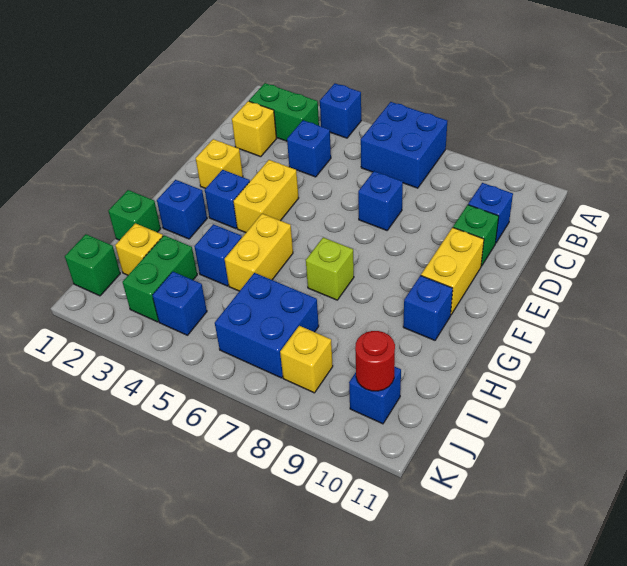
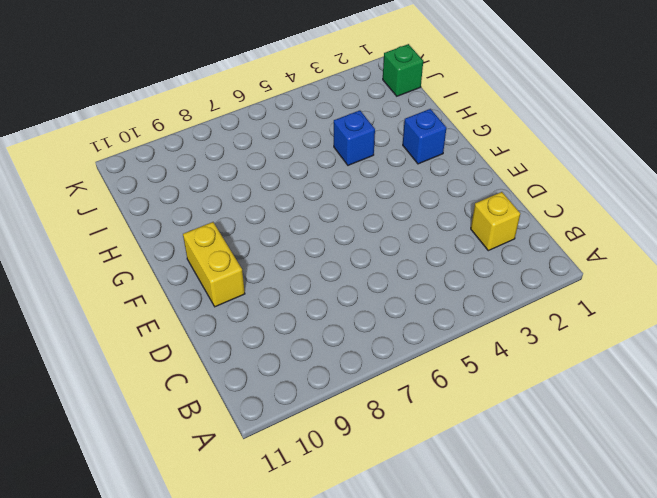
none -> blue 1x1 brick [320,83,361,138]
none -> blue 2x2 brick [361,102,447,188]
none -> green 1x2 brick [249,83,319,141]

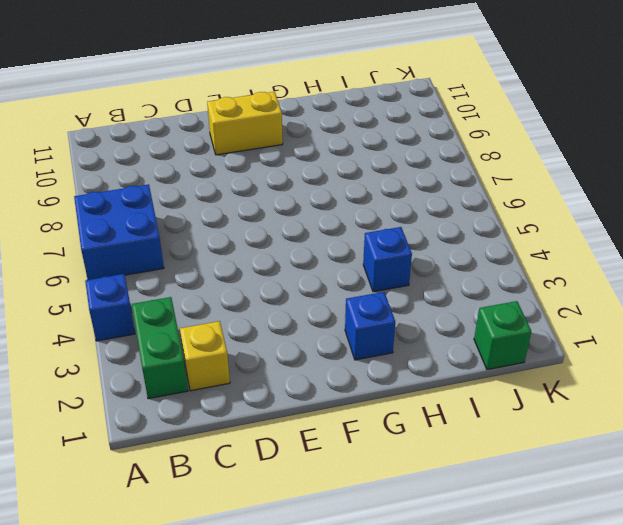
none -> blue 1x1 brick [287,120,331,177]
none -> blue 1x1 brick [468,183,513,243]
none -> blue 1x1 brick [358,171,403,230]

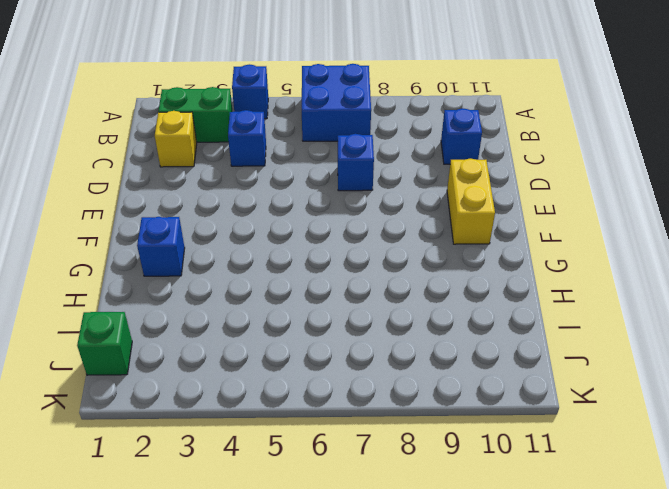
none -> green 1x1 brick [453,205,499,266]
none -> yellow 1x1 brick [196,139,243,189]
none -> yellow 1x2 brick [233,160,299,233]

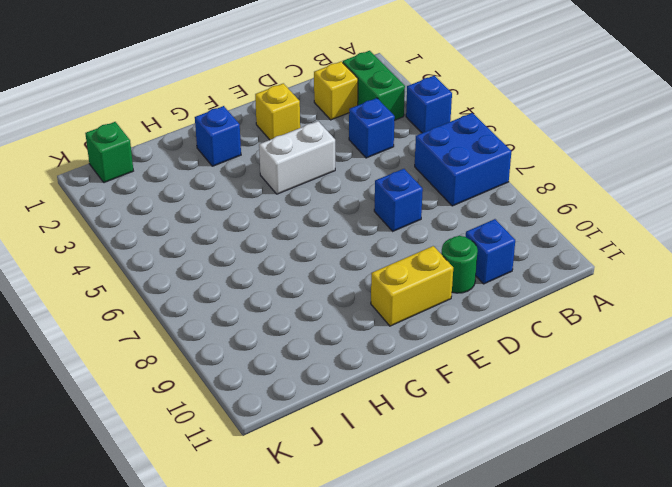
green 1x1 round brick [442,236,478,293] -> green 1x1 brick [453,205,499,266]
white 1x2 brick [259,121,335,194] -> yellow 1x2 brick [233,160,299,233]
none -> blue 1x1 brick [205,170,250,229]
none -> yellow 1x2 brick [225,214,293,291]
none -> lime 1x1 brick [306,238,354,300]

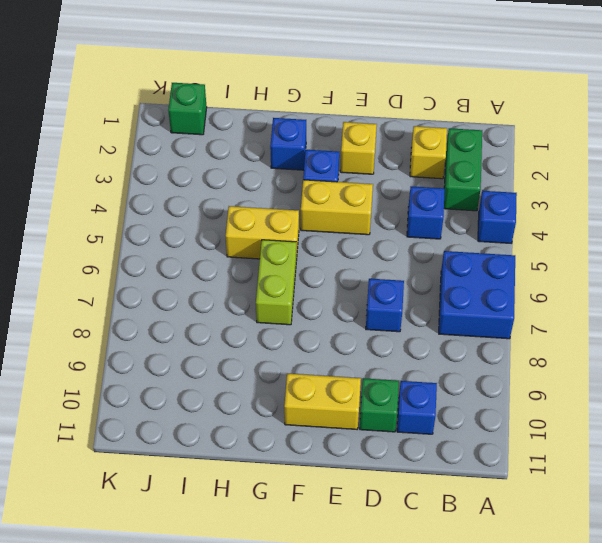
lime 1x2 brick [256,240,296,325] -> lime 1x1 brick [306,238,354,300]
none -> blue 1x1 brick [403,276,453,340]
none -> green 1x1 brick [109,190,161,240]
none -> blue 1x1 brick [194,224,242,286]

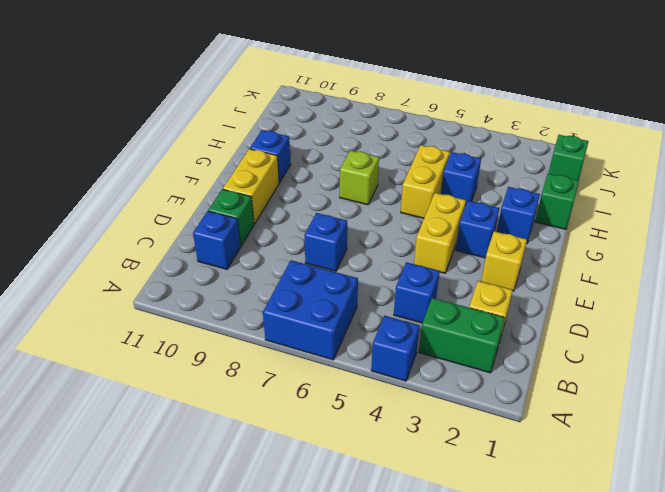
none -> yellow 1x1 brick [115,223,163,275]
none -> green 1x2 brick [123,235,197,322]
none -> blue 2x2 brick [215,273,319,378]

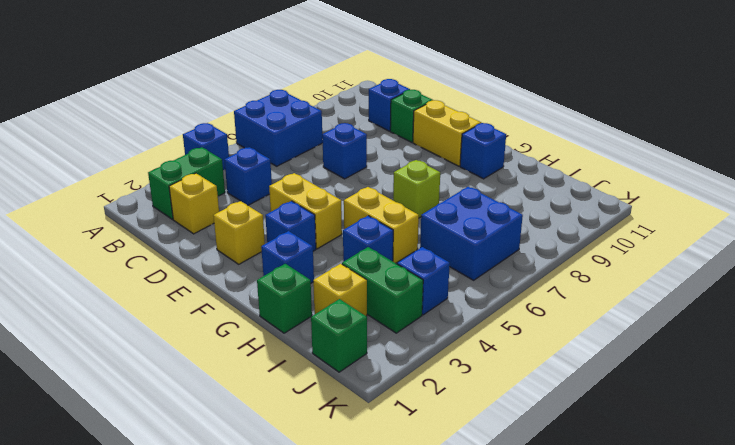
none -> yellow 1x1 brick [280,326,333,393]
none -> blue 1x1 brick [349,366,401,424]
none -> red 1x1 round brick [355,331,395,391]

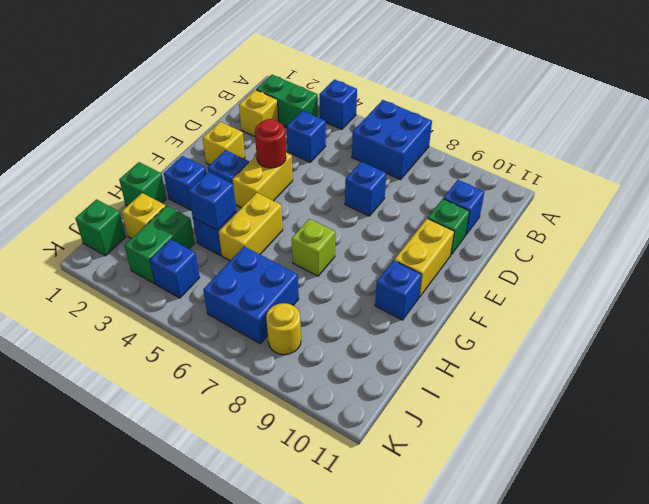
red 1x1 round brick [255,119,286,168] -> red 1x1 round brick moved to [355,331,395,391]
blue 1x1 brick [188,172,236,230] -> blue 1x1 brick moved to [349,366,401,424]
yellow 1x1 round brick [266,303,301,355] -> yellow 1x1 brick [280,326,333,393]

